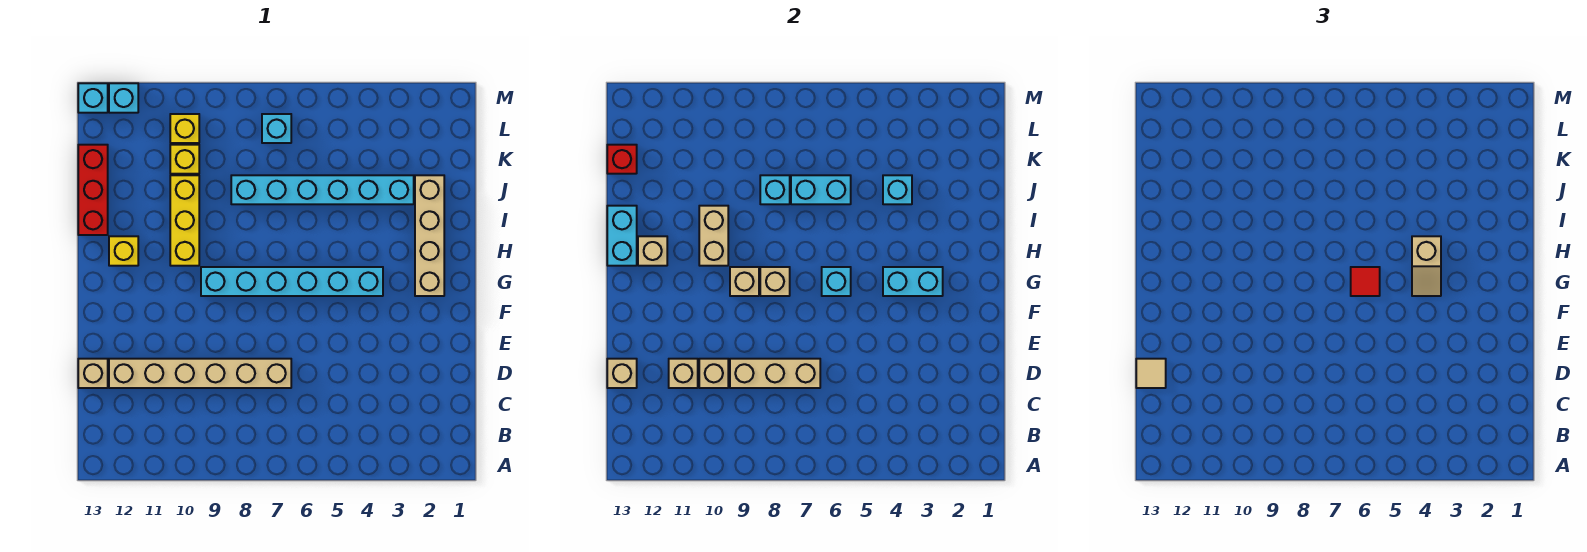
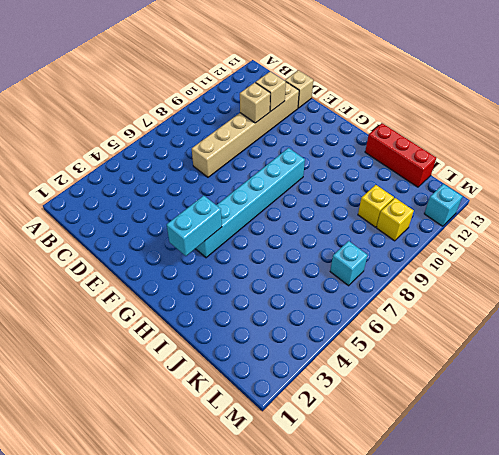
none -> tan 1x4 brick [415,175,444,296]
none -> yellow 1x3 brick [170,175,199,266]
none -> yellow 1x1 brick [109,236,138,266]
none -> cyan 1x6 brick [231,175,414,204]

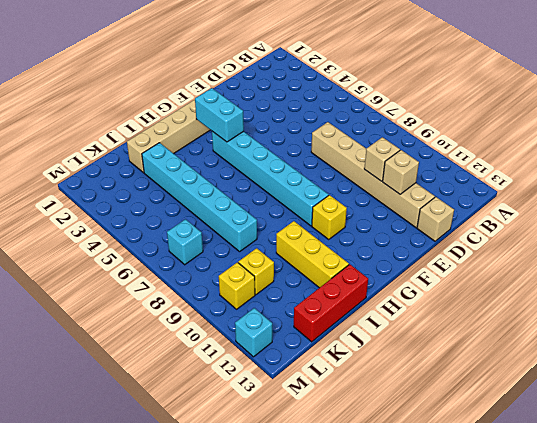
yellow 1x1 brick [312,195,347,239] -> yellow 1x1 brick moved to [109,236,138,266]
yellow 1x3 brick [276,221,349,288] -> yellow 1x3 brick turned to [170,175,199,266]
none -> cyan 1x1 brick [78,83,108,113]
none -> tan 1x3 brick [730,359,820,388]
none -> tan 1x1 brick [607,359,637,388]
none -> cyan 1x1 brick [822,267,851,296]

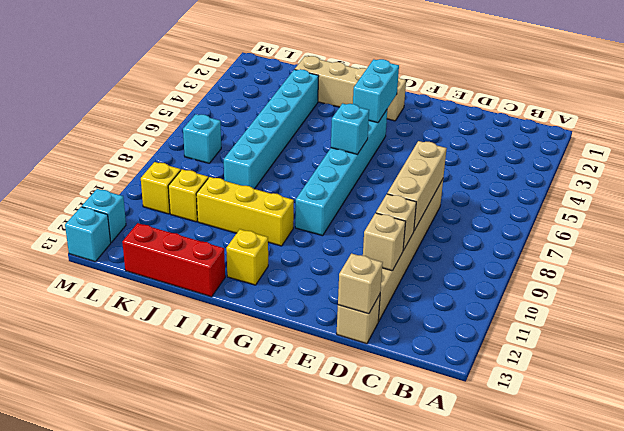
none -> tan 1x1 brick [760,267,790,296]
none -> tan 1x1 brick [730,267,759,296]
none -> tan 1x2 brick [699,206,728,266]
none -> tan 1x1 brick [638,236,667,266]

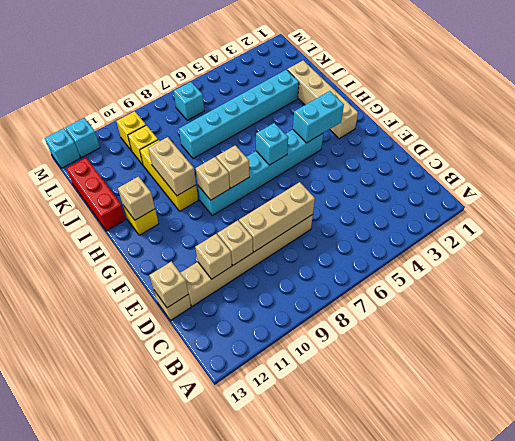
none -> cyan 1x2 brick [607,206,637,266]
none -> cyan 1x1 brick [883,175,912,204]
none -> cyan 1x2 brick [791,175,851,204]
none -> cyan 1x1 brick [760,175,790,204]

